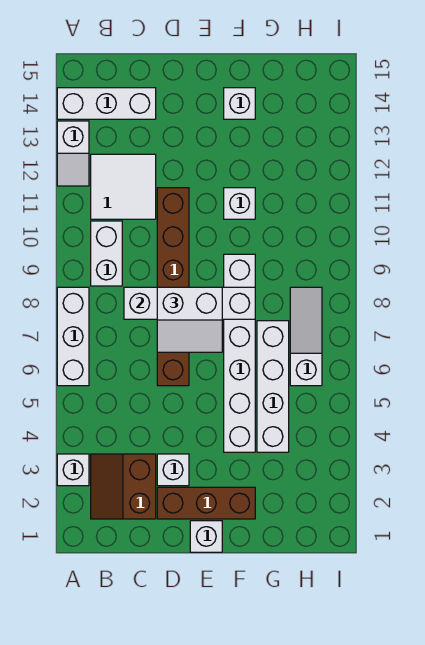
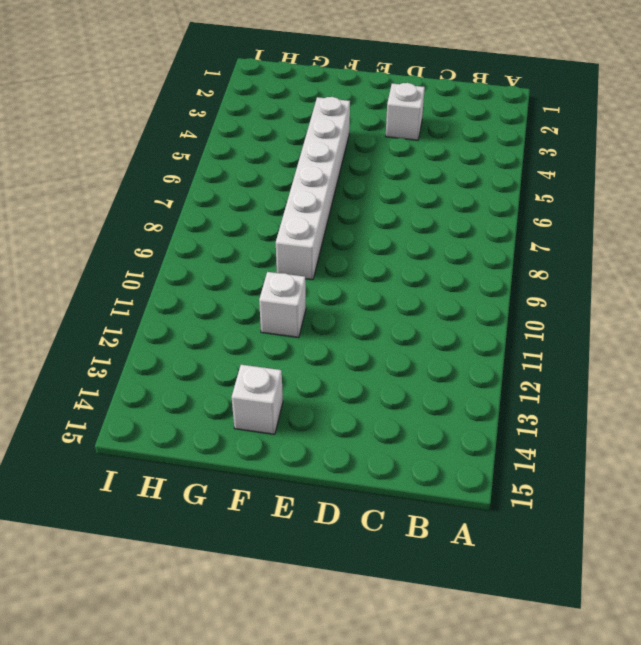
none -> white 1x1 brick [57,454,89,486]
none -> white 1x3 brick [57,287,89,386]
none -> white 1x2 slope [57,121,89,186]

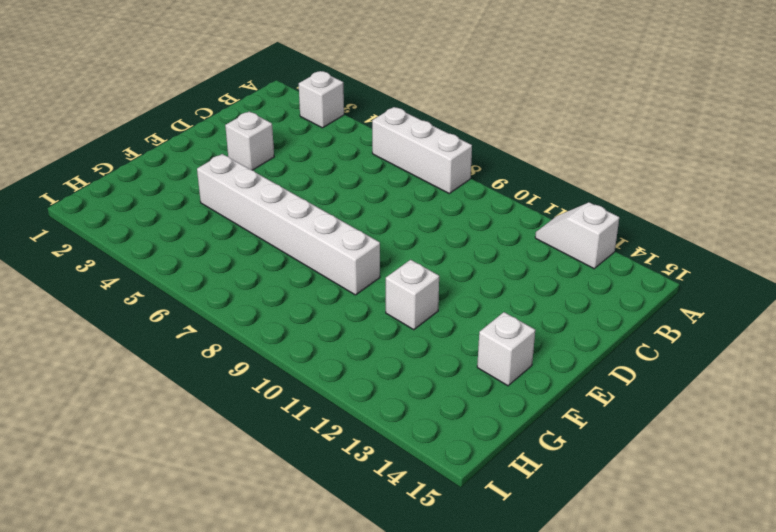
none -> white 1x3 brick [57,88,156,119]
none -> brown 2x2 slope [91,454,156,519]
none -> white 1x2 brick [91,221,122,286]

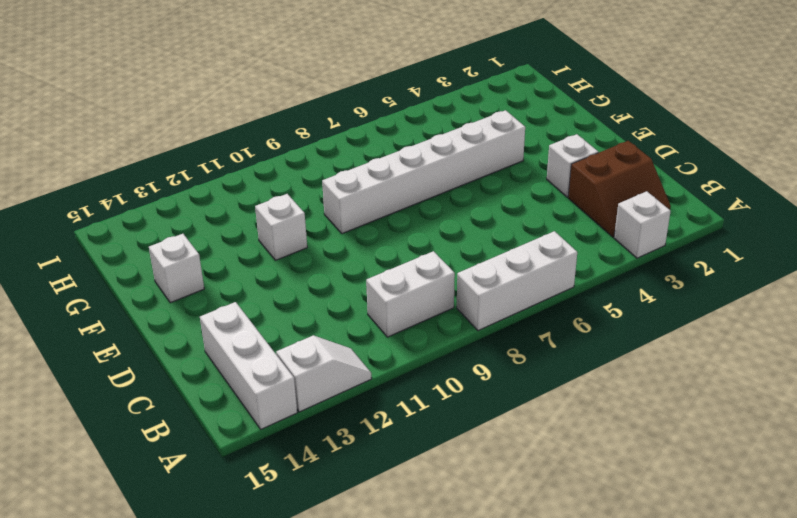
none -> white 2x2 tile [91,154,156,219]
none -> brown 1x3 brick [157,487,255,519]
none -> brown 1x6 brick [157,188,189,386]

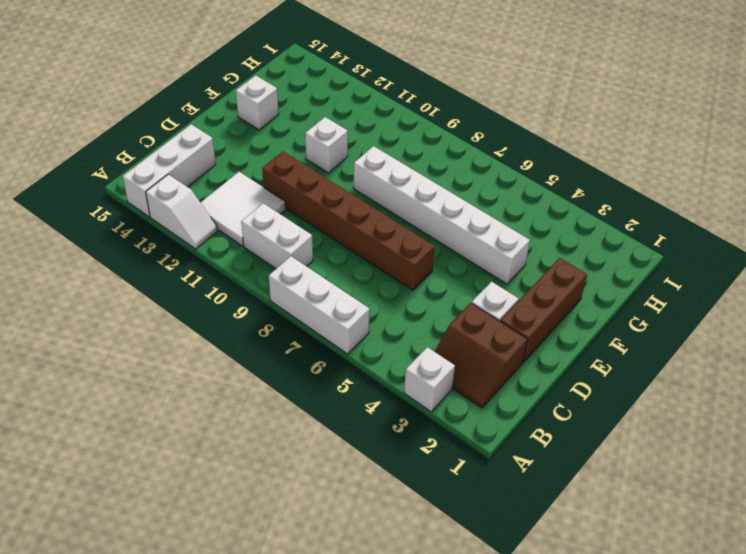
none -> white 1x1 brick [190,521,222,552]
none -> white 1x4 brick [257,321,289,452]
none -> white 1x3 slope [290,287,322,386]

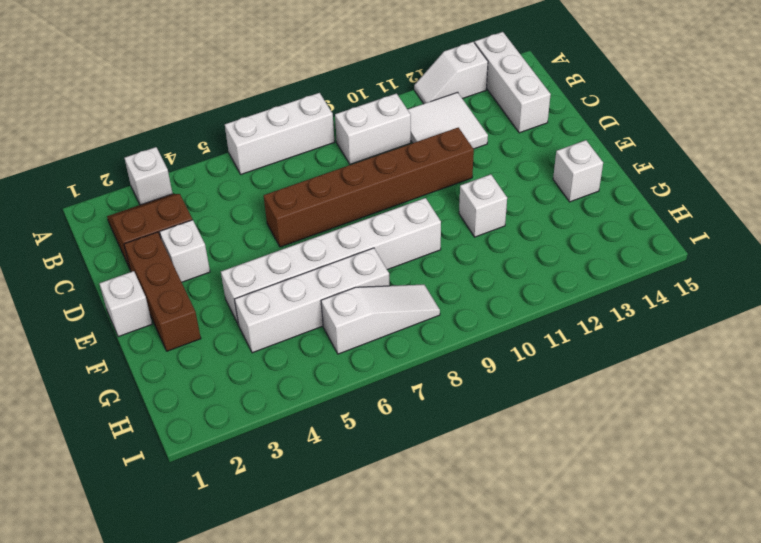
none -> white 1x4 brick [124,287,255,319]
none -> white 2x2 slope [157,287,222,352]

